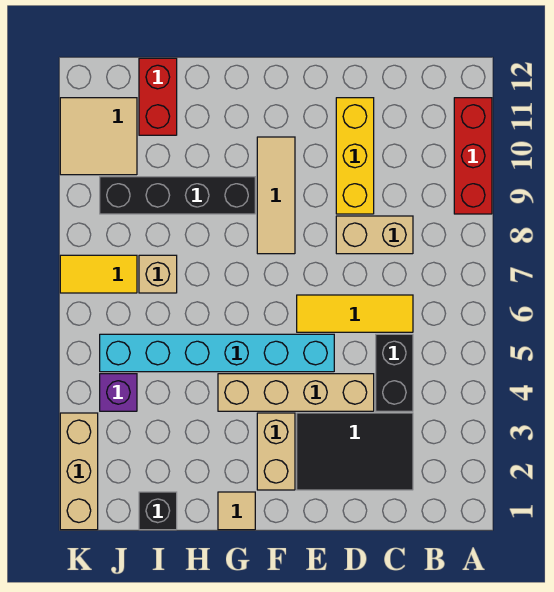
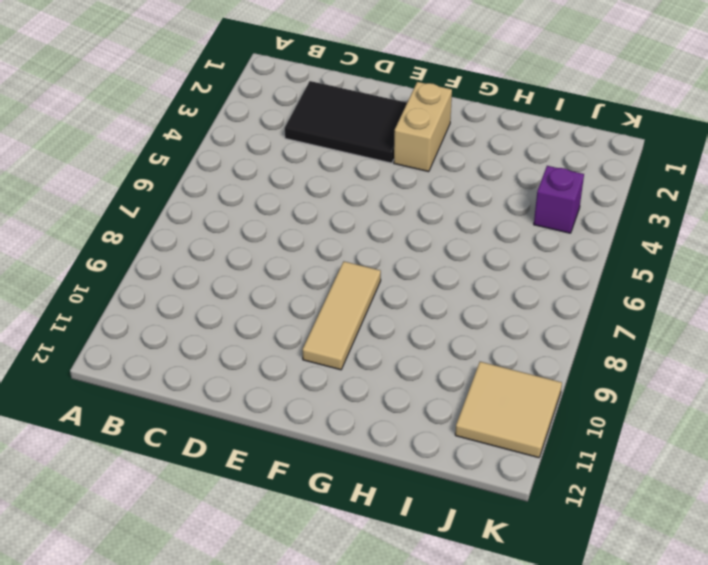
none -> red 1x3 brick [454,98,492,214]
none -> black 1x2 brick [376,334,413,411]
none -> yellow 1x3 tile [297,295,413,332]

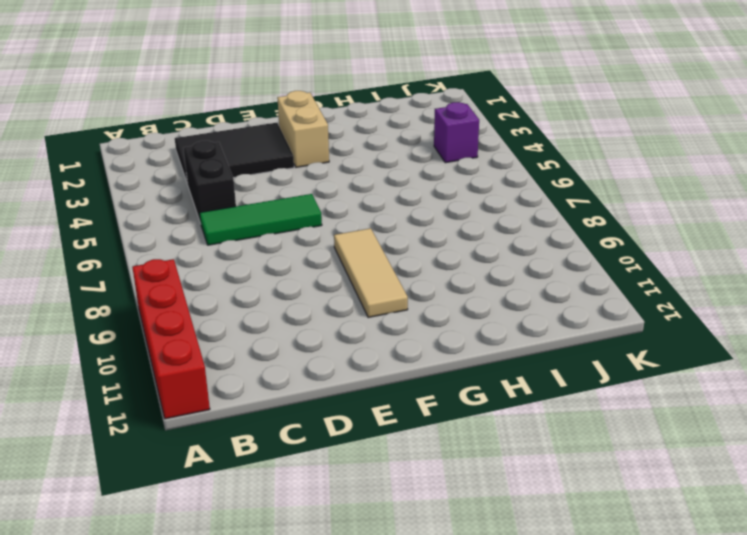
red 1x4 brick [132,259,210,419] -> red 1x3 brick [454,98,492,214]
green 1x3 tile [200,194,322,245] -> yellow 1x3 tile [297,295,413,332]
none -> tan 1x2 brick [336,216,413,254]
none -> tan 1x4 brick [218,374,374,411]
none -> yellow 1x3 brick [336,98,374,214]

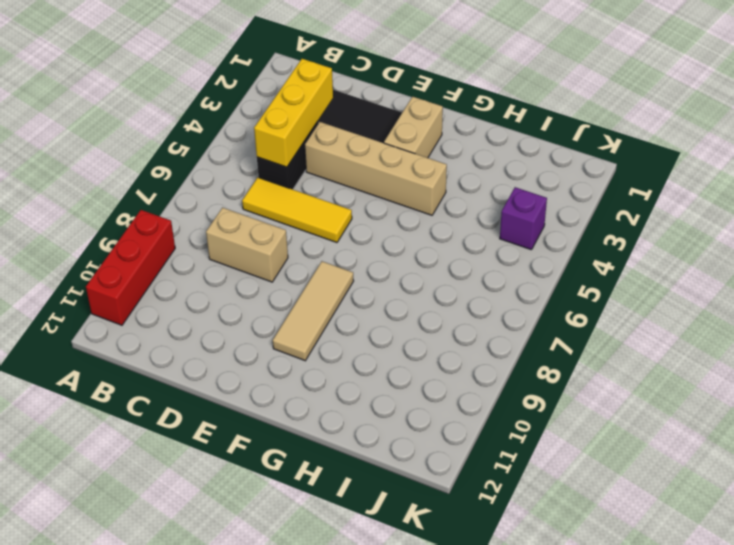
yellow 1x3 brick [254,59,333,167] -> yellow 1x3 brick moved to [336,98,374,214]
none -> cyan 1x6 brick [100,334,334,372]
none -> tan 1x1 tile [218,492,255,530]
none -> black 1x4 brick [100,177,255,214]

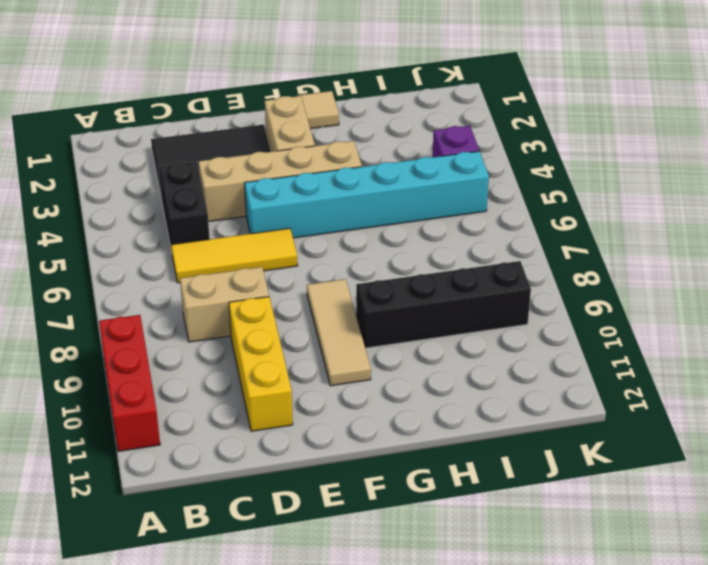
none -> black 1x1 brick [139,492,177,530]
none -> tan 1x1 brick [139,255,177,293]
none -> red 1x2 brick [139,58,177,135]

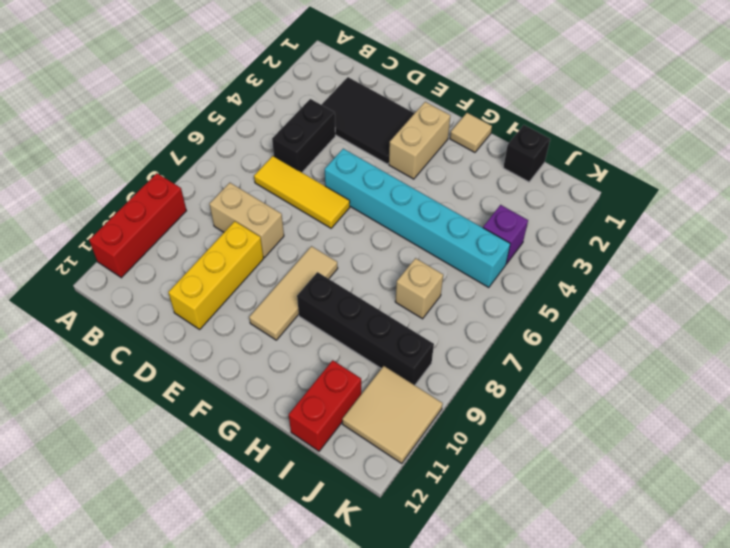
none -> tan 1x4 brick [218,374,374,411]
none -> yellow 1x2 tile [60,255,137,293]
none -> tan 1x3 brick [60,413,98,530]

